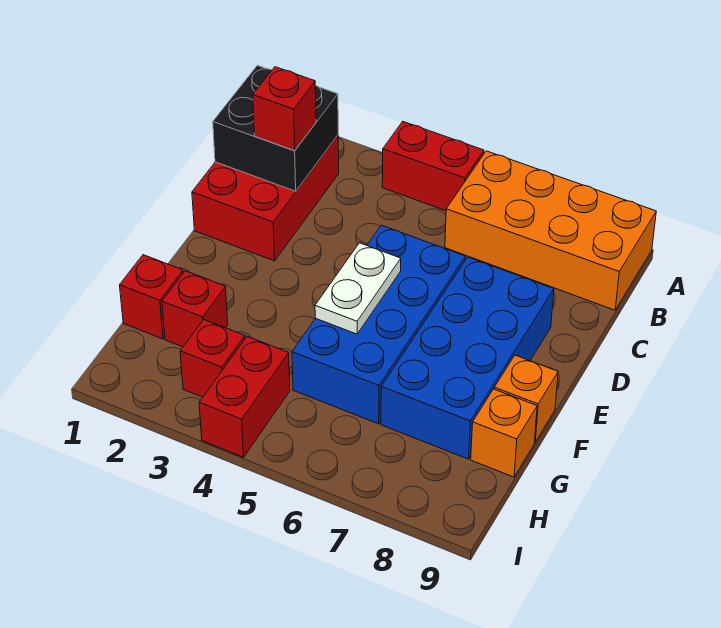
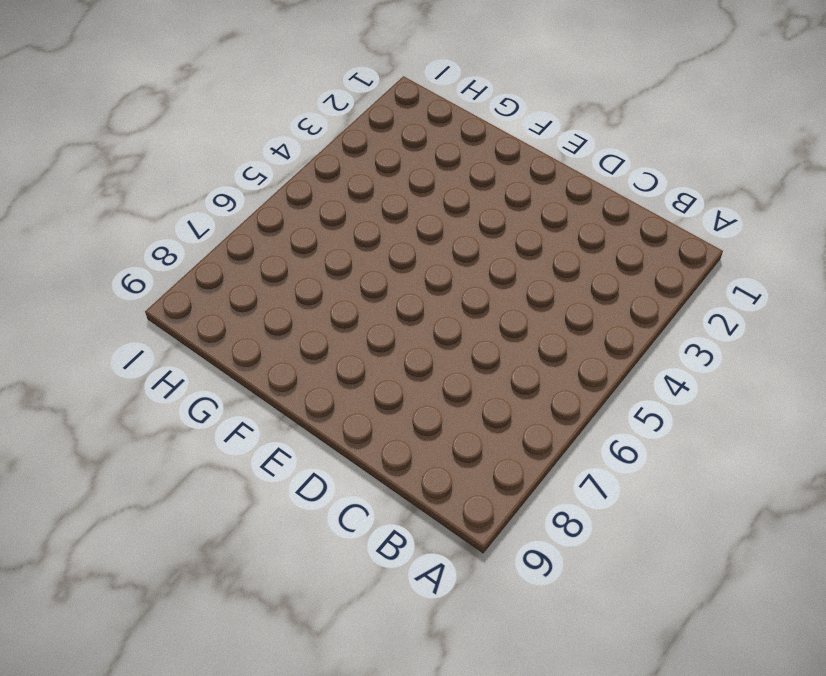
none -> red 1x2 brick [382,122,484,211]
none -> orange 2x4 brick [445,151,656,310]
none -> red 2x3 brick [192,135,339,261]

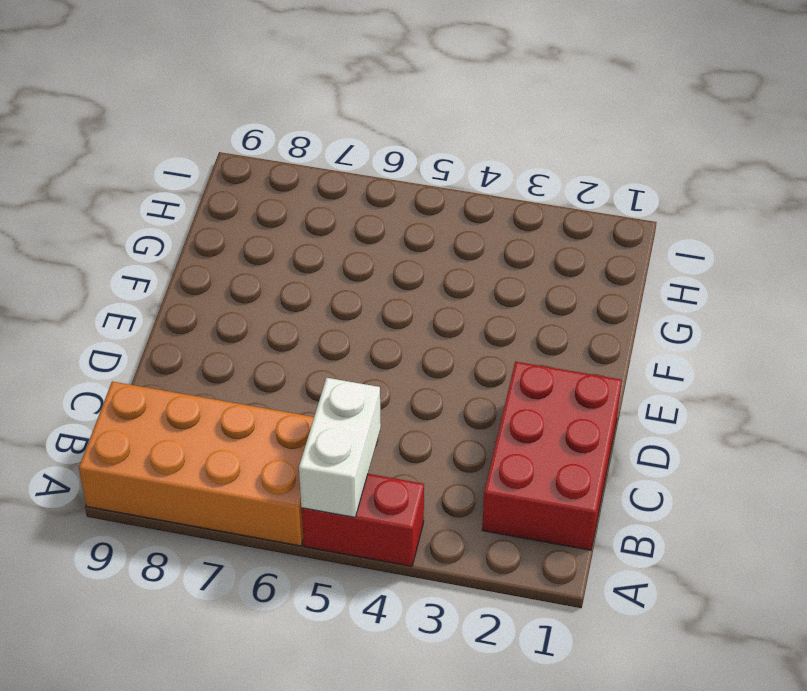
white 1x2 brick [299,378,381,517] -> none
none -> blue 2x4 brick [292,225,466,424]
none -> blue 2x4 brick [381,257,554,459]
none -> orange 1x1 brick [494,355,558,442]

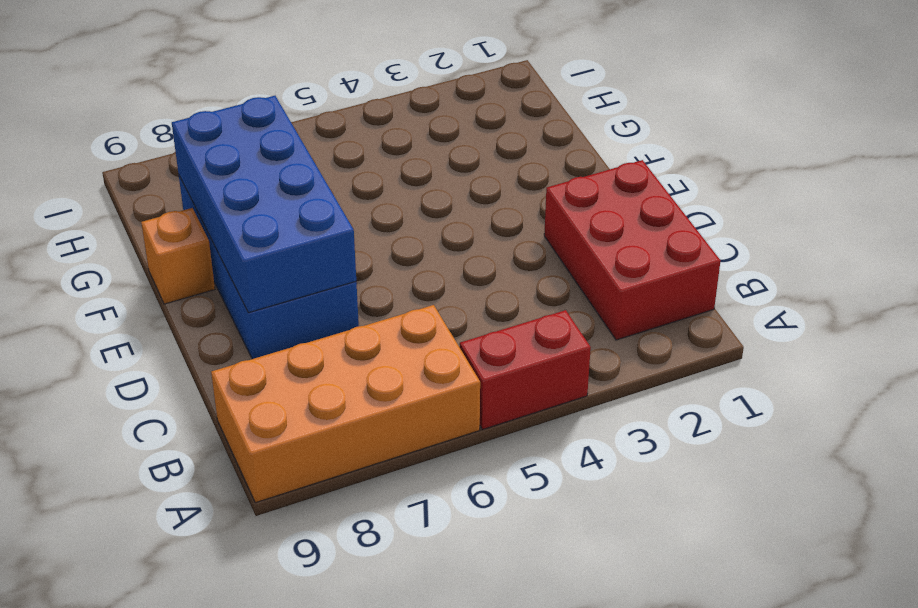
blue 2x4 brick [172,96,356,313] -> blue 2x4 brick moved to [292,225,466,424]
none -> red 1x1 brick [120,255,183,339]
none -> red 1x1 brick [162,271,228,347]
none -> orange 1x1 brick [471,389,537,477]

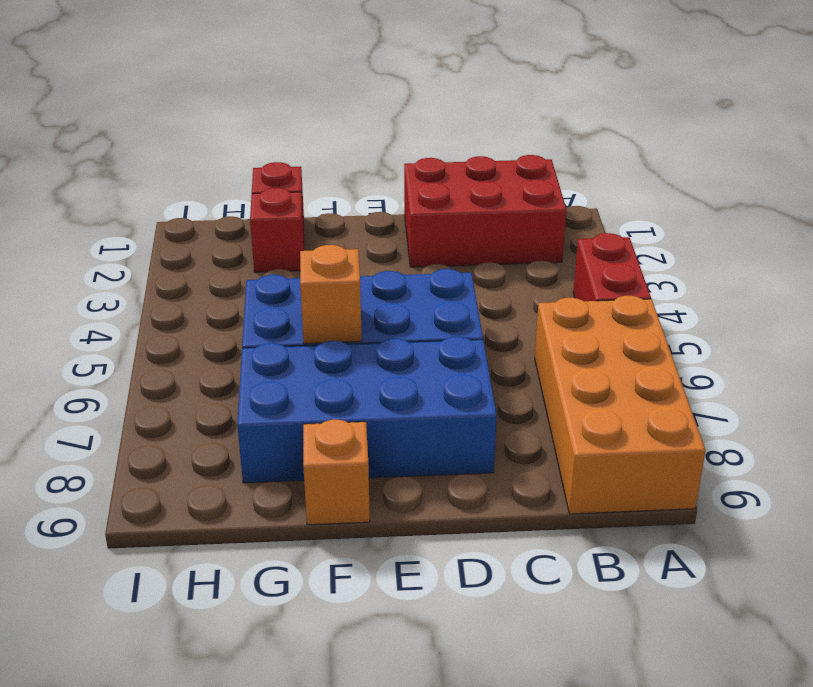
orange 1x1 brick [300,245,362,344] -> orange 1x1 brick moved to [471,389,537,477]
none -> red 1x1 brick [180,320,245,397]
none -> red 1x2 brick [199,336,290,457]
none -> black 2x2 brick [213,65,338,191]

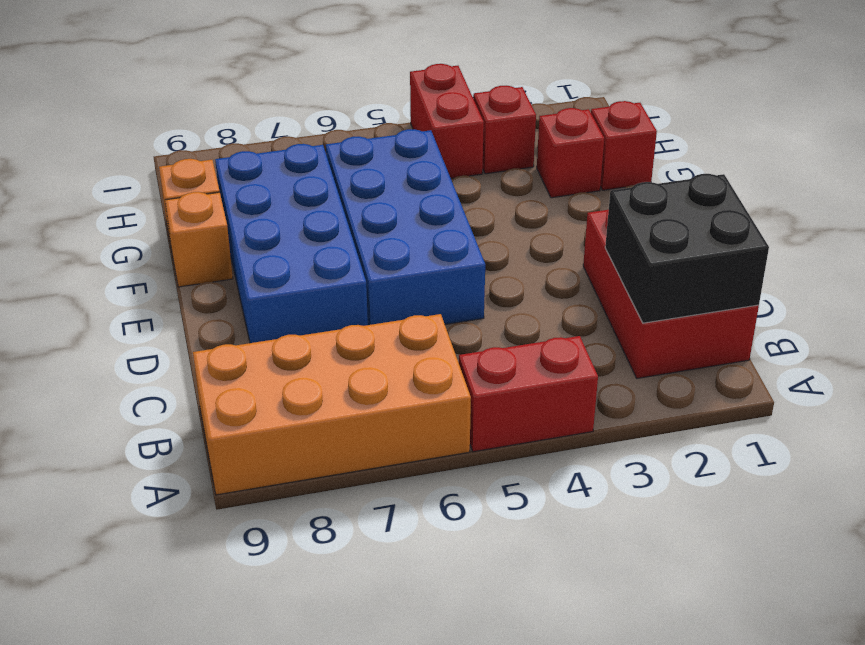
none -> white 1x2 plate [315,243,401,334]
none -> red 1x1 brick [253,67,316,151]

